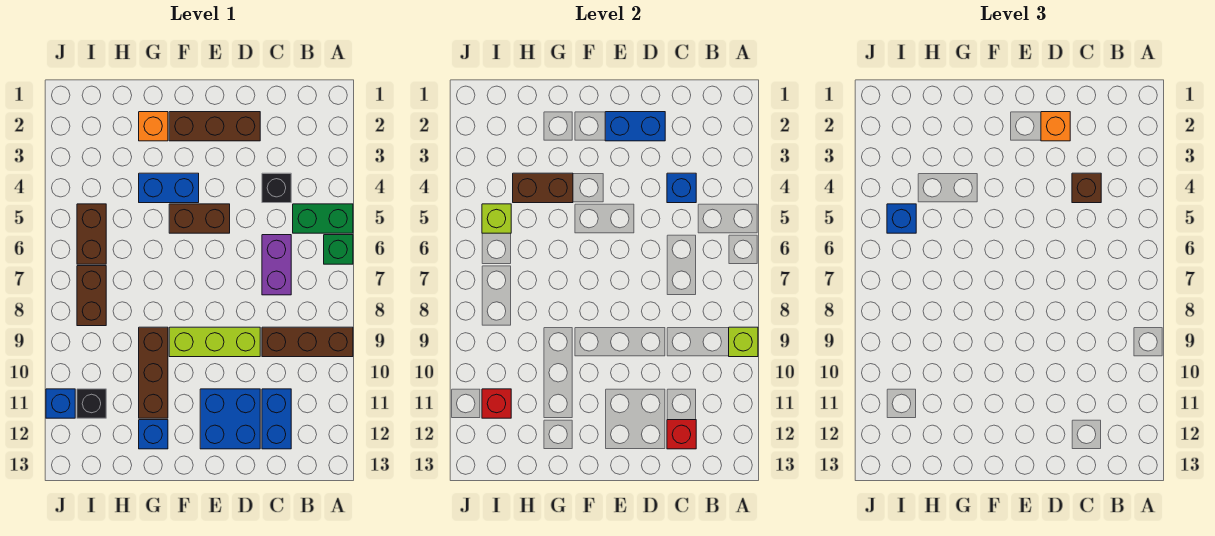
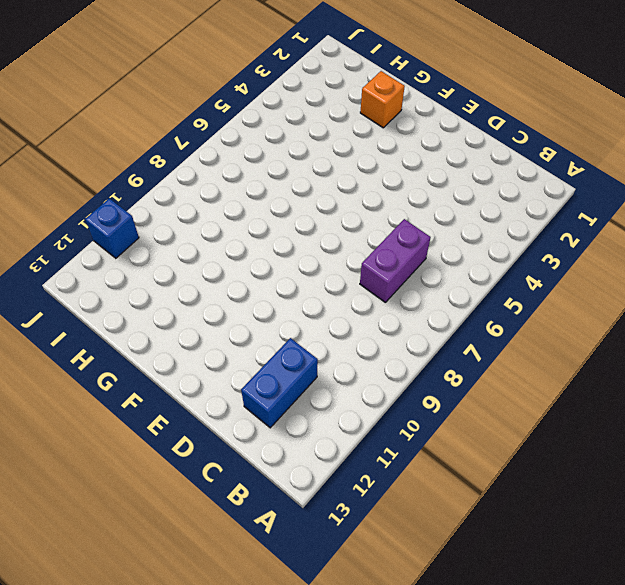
none -> green 1x2 brick [293,204,353,233]
none -> green 1x1 brick [324,235,353,264]
none -> brown 1x3 brick [262,327,353,357]

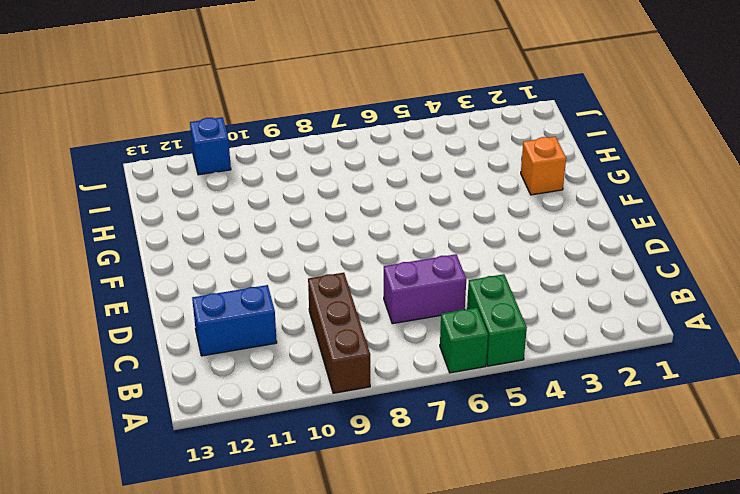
none -> black 1x1 brick [262,173,291,203]
none -> brown 1x3 brick [169,112,260,141]
none -> lime 1x3 brick [169,327,260,357]

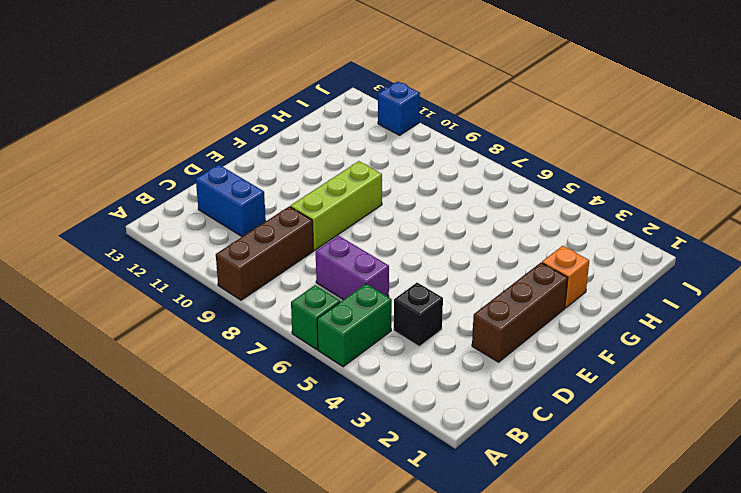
none -> blue 2x2 brick [200,389,260,449]
none -> brown 1x2 brick [169,204,230,233]
none -> blue 1x2 brick [139,173,199,203]

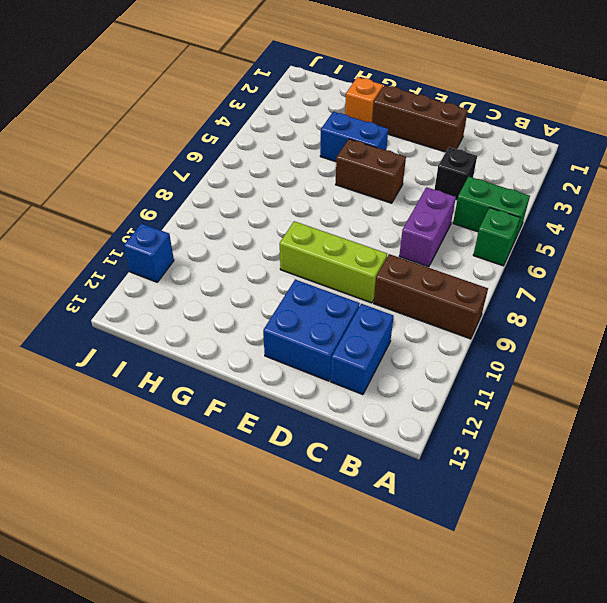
none -> brown 1x3 brick [139,327,168,418]
none -> blue 1x1 brick [139,420,168,449]
none -> brown 1x2 brick [77,204,106,264]

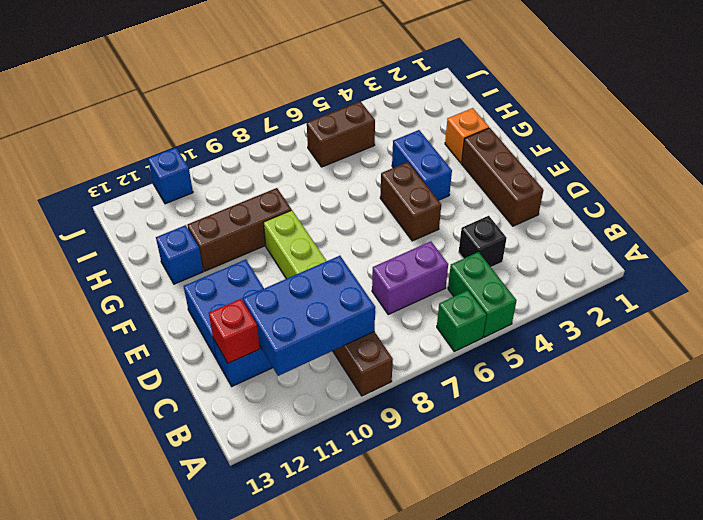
blue 2x3 brick [243,256,375,376] -> none
none -> brown 1x2 brick [77,266,106,326]
none -> black 1x1 brick [77,389,106,418]
none -> lime 1x1 brick [729,327,758,357]

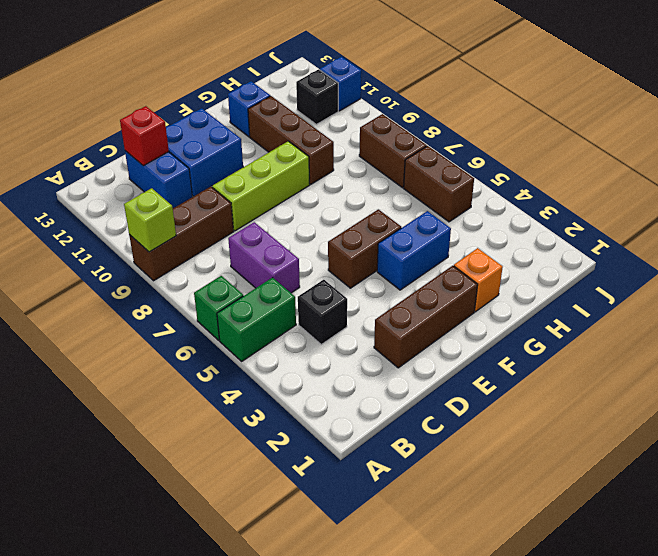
none -> blue 1x1 brick [667,173,696,203]
none -> blue 1x2 brick [605,112,665,141]
none -> brown 1x2 brick [513,173,573,203]

